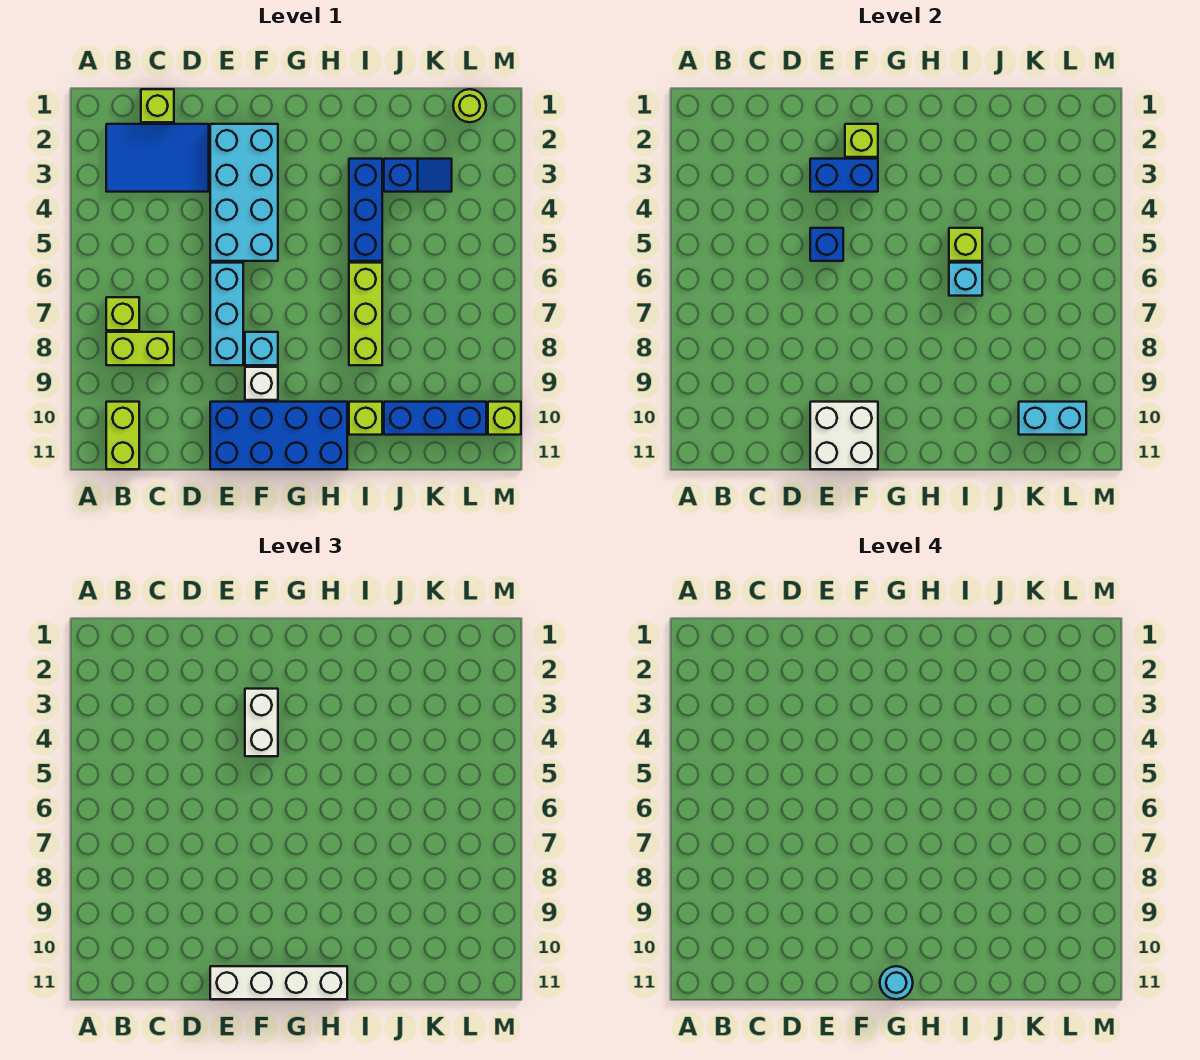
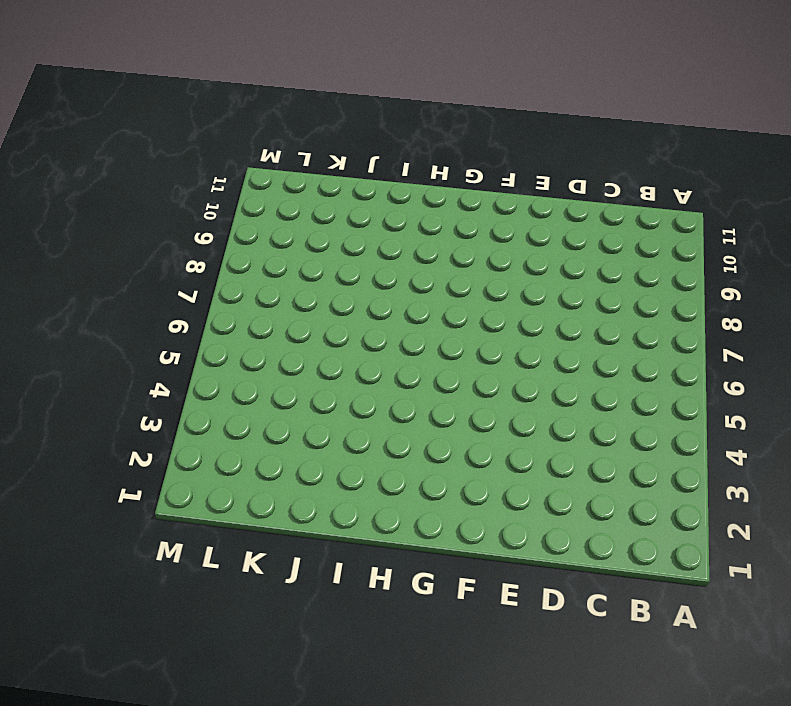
none -> blue 2x3 tile [106,124,209,192]
none -> lime 1x1 brick [106,297,139,330]
none -> lime 1x2 brick [106,332,174,365]

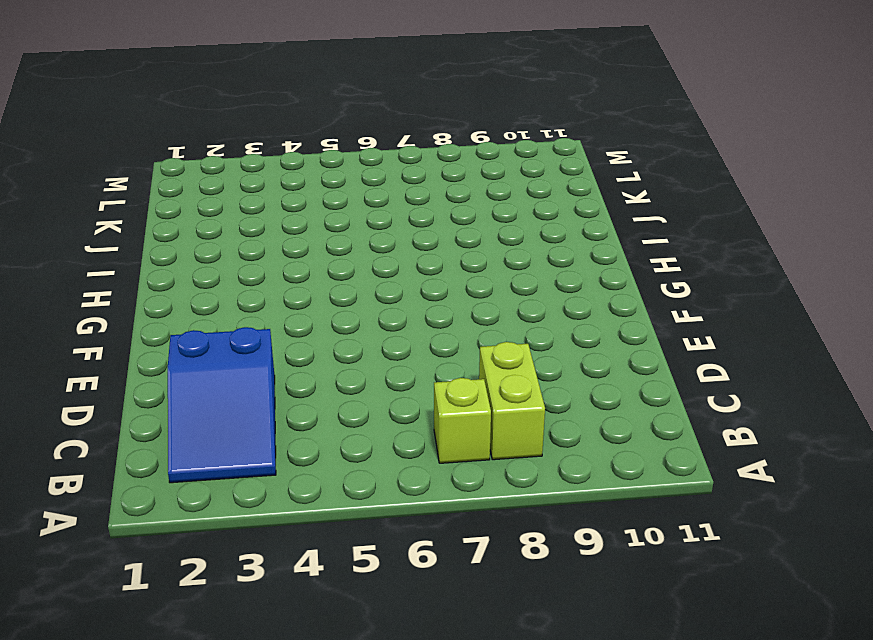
blue 2x3 slope [168,327,276,483] -> blue 2x3 tile [106,124,209,192]
none -> lime 1x2 brick [106,402,139,469]
none -> lime 1x1 brick [141,89,174,122]
none -> cyan 2x4 brick [210,124,278,261]

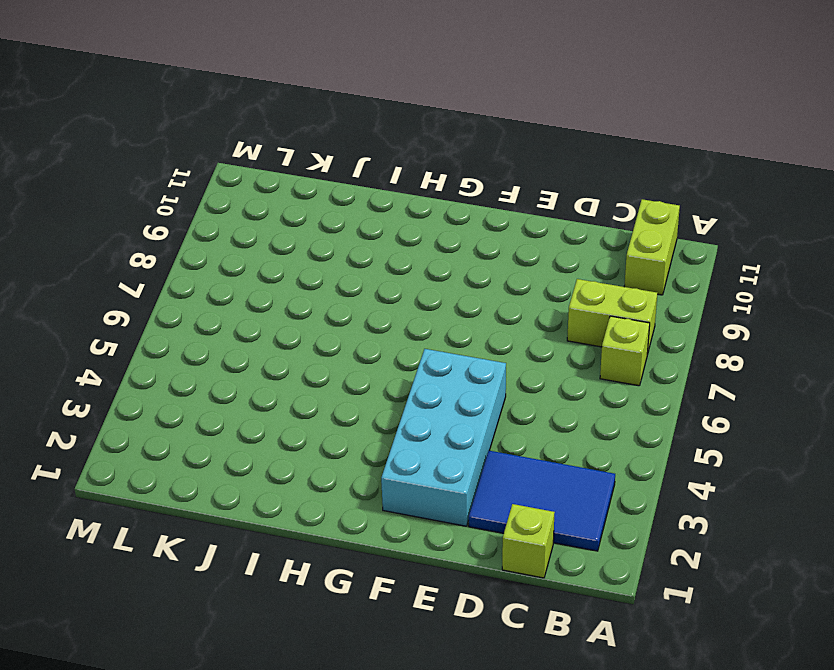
none -> cyan 1x3 brick [210,263,243,365]
none -> blue 2x4 brick [210,402,347,469]
none -> cyan 1x1 brick [245,332,278,365]

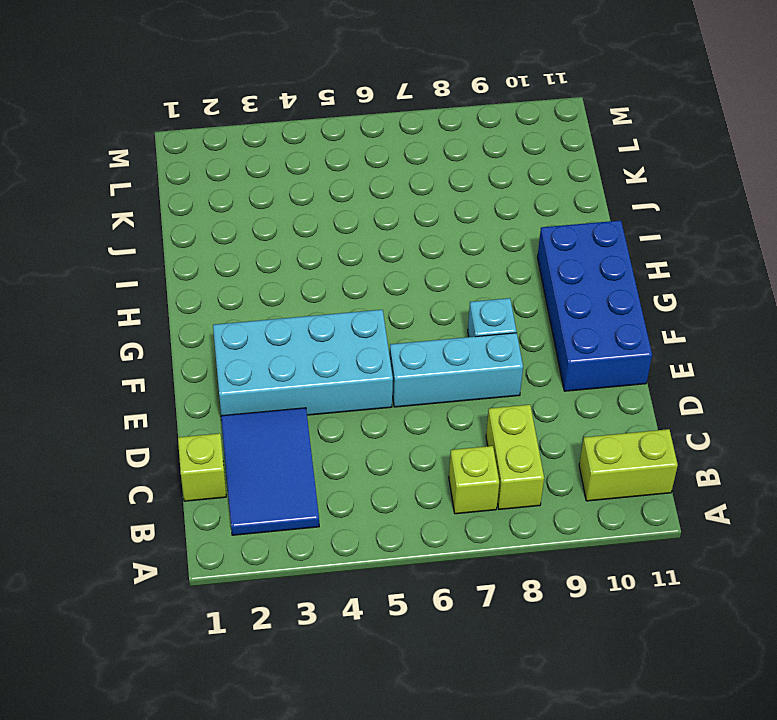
none -> white 1x1 brick [245,367,278,400]
none -> blue 1x3 brick [349,159,382,261]
none -> lime 1x3 brick [349,263,382,365]

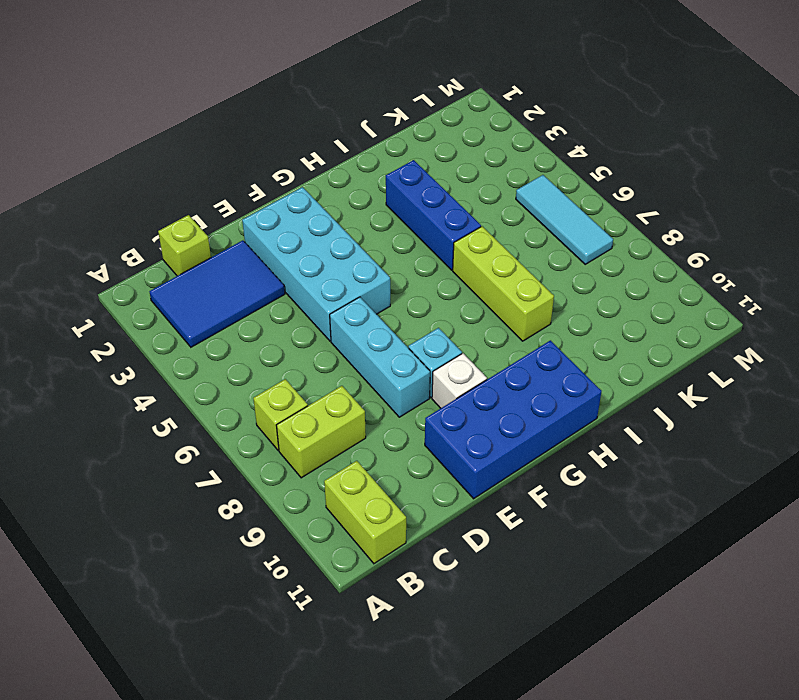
cyan 1x3 tile [516,175,613,264] -> none
none -> lime 1x1 brick [349,402,382,435]
none -> blue 1x2 slope [384,159,452,192]
none -> blue 1x3 brick [384,402,486,435]

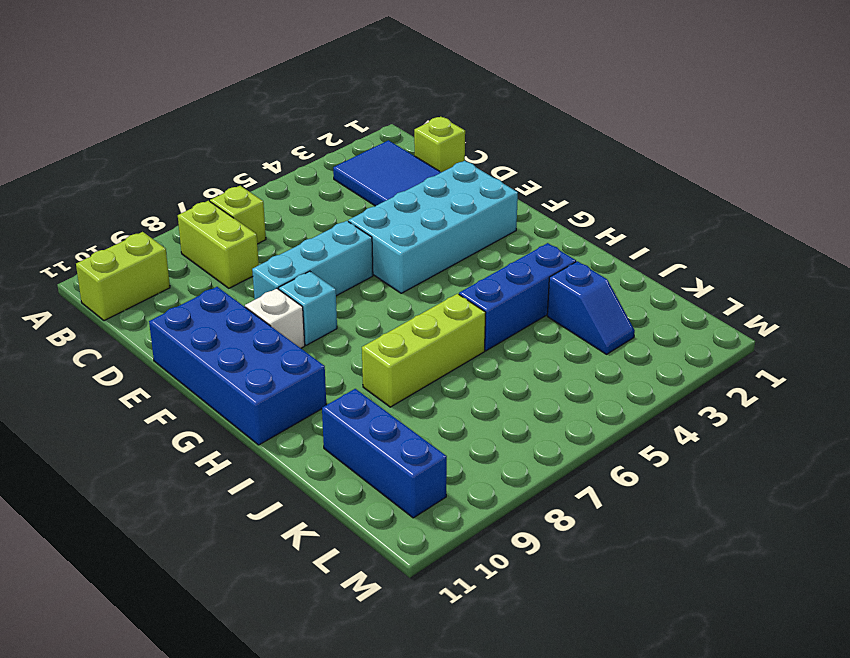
none -> lime 1x1 brick [349,402,382,435]
none -> lime 1x1 round brick [453,89,486,122]
none -> lime 1x1 brick [488,402,521,435]

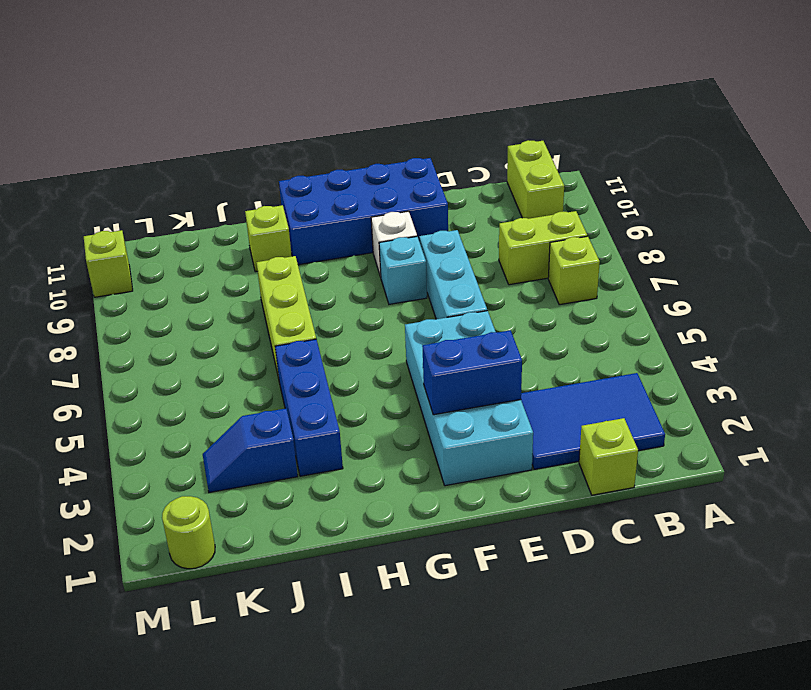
none -> blue 1x3 brick [384,402,486,435]
none -> blue 1x1 brick [810,228,843,261]
none -> white 2x2 brick [810,402,878,469]

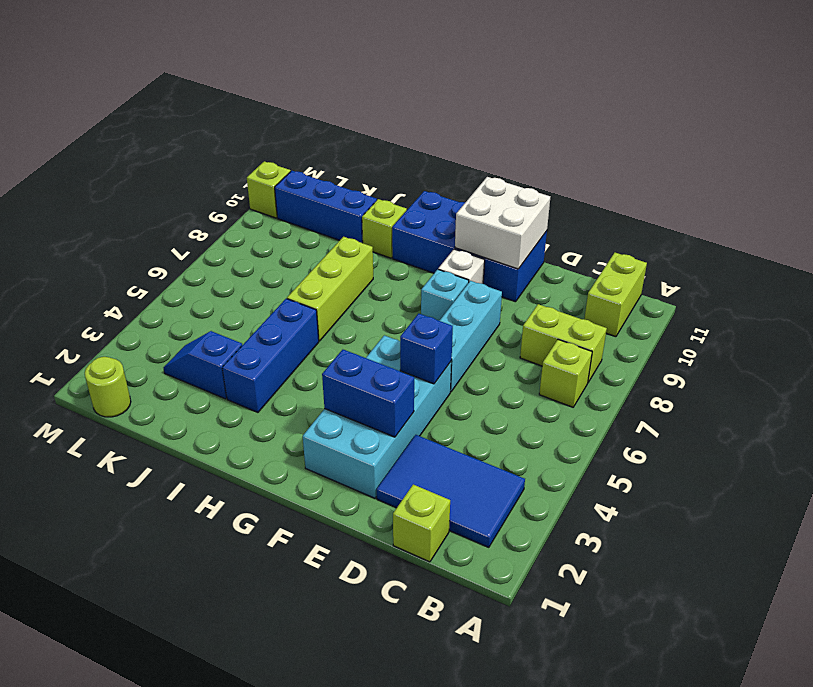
none -> lime 1x1 brick [845,124,878,157]
none -> lime 1x1 brick [949,228,982,261]
none -> cyan 1x1 brick [949,263,982,296]

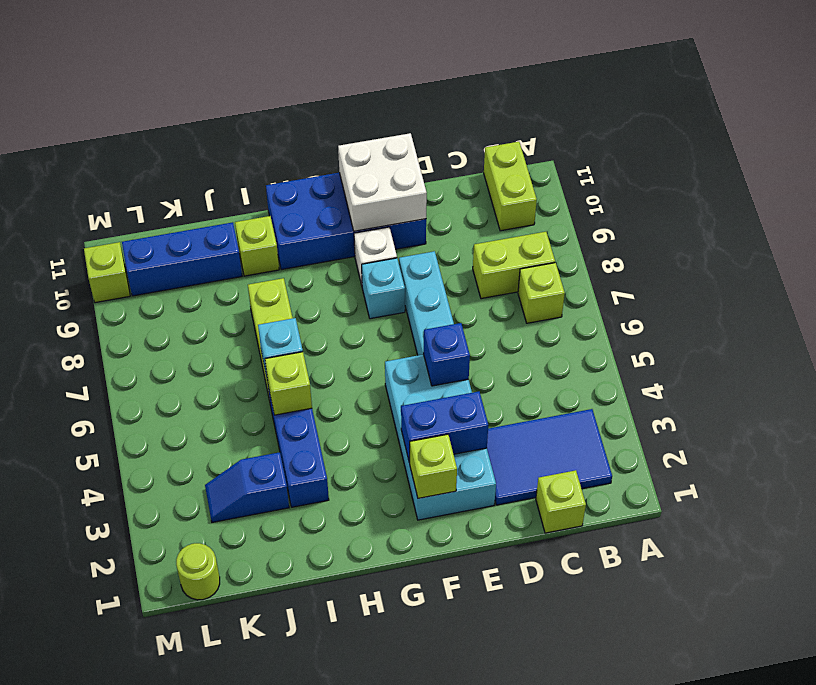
none -> cyan 1x2 brick [1019,402,1086,435]
none -> white 1x4 brick [210,966,347,999]
none -> white 1x2 brick [245,689,278,756]

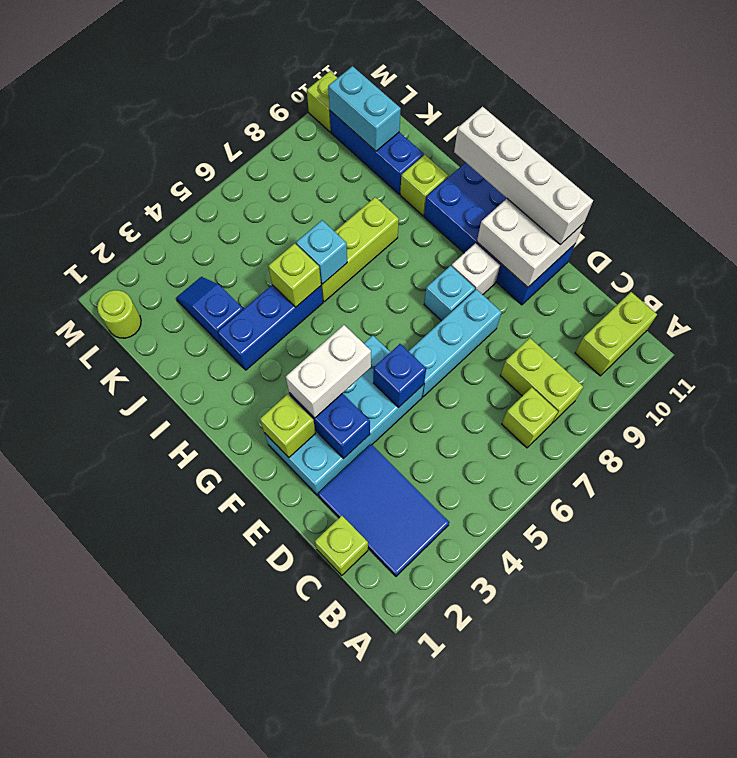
none -> cyan 1x1 round brick [880,966,913,999]

